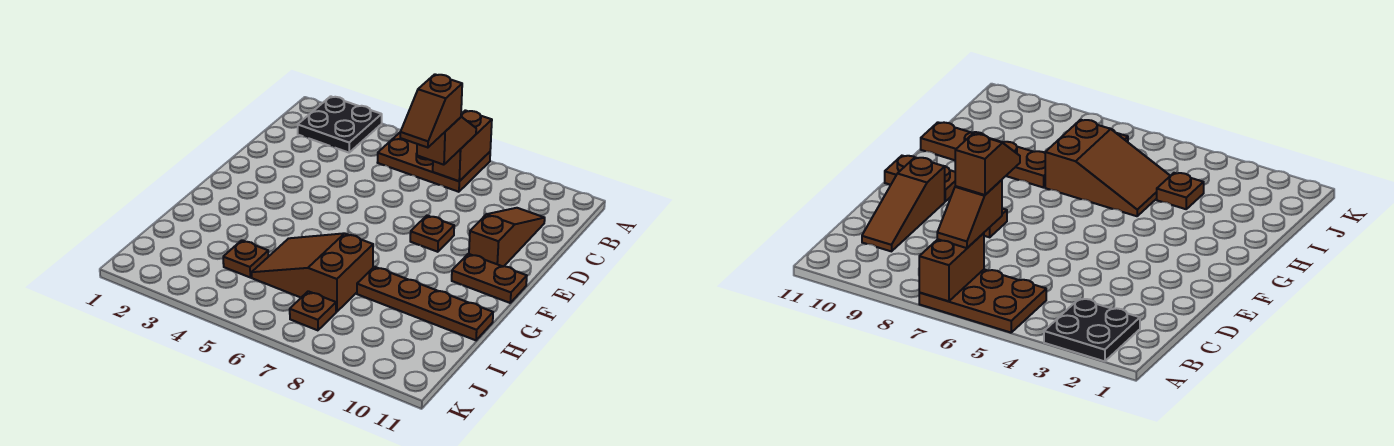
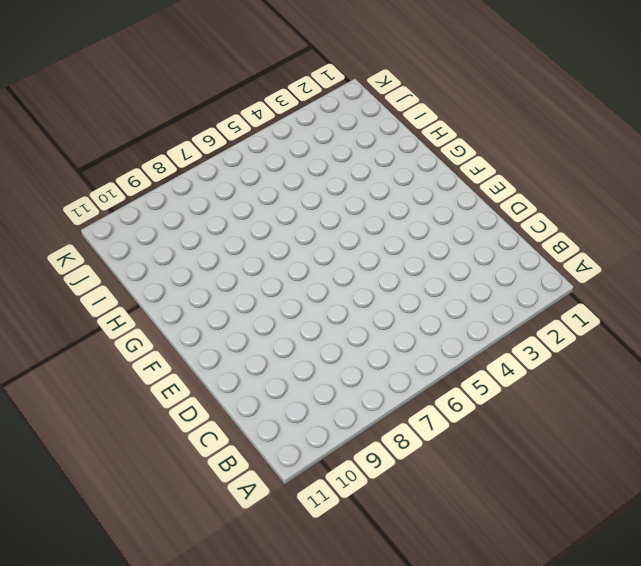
none -> black 2x2 plate [298,96,382,153]
none -> brown 2x3 plate [377,133,490,192]
none -> brown 1x3 slope [469,208,545,267]

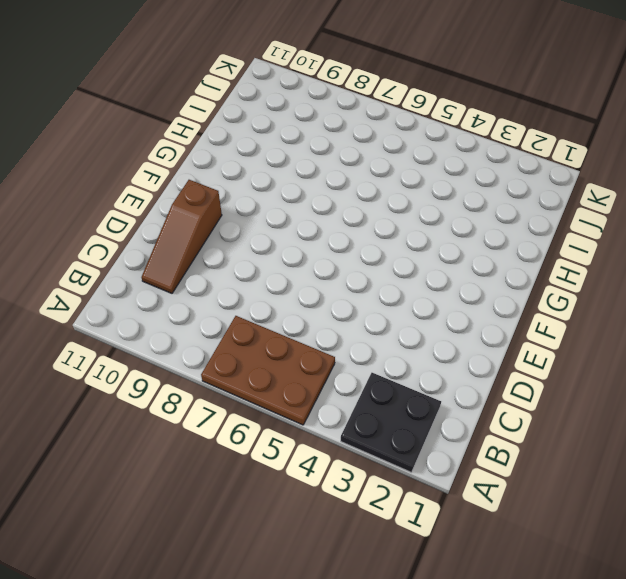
none -> brown 1x1 plate [410,216,454,252]
none -> brown 1x2 plate [452,254,527,303]
none -> brown 2x3 slope [252,233,373,312]

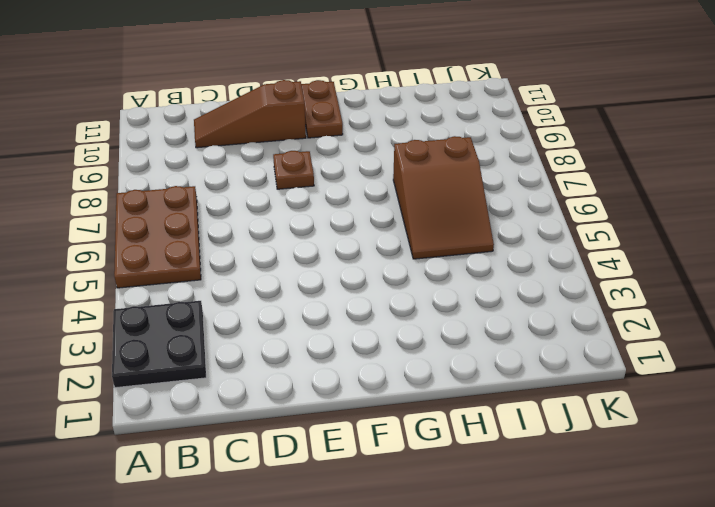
none -> brown 1x4 plate [357,267,493,340]
none -> brown 1x1 plate [223,240,268,277]
none -> brown 1x1 plate [290,291,336,330]

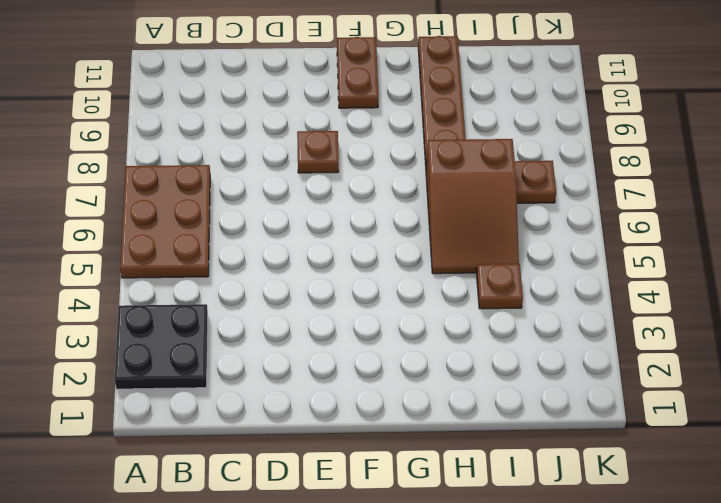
none -> brown 1x3 slope [469,208,545,267]
none -> brown 1x2 brick [433,110,492,181]
none -> brown 1x2 slope [417,117,476,165]

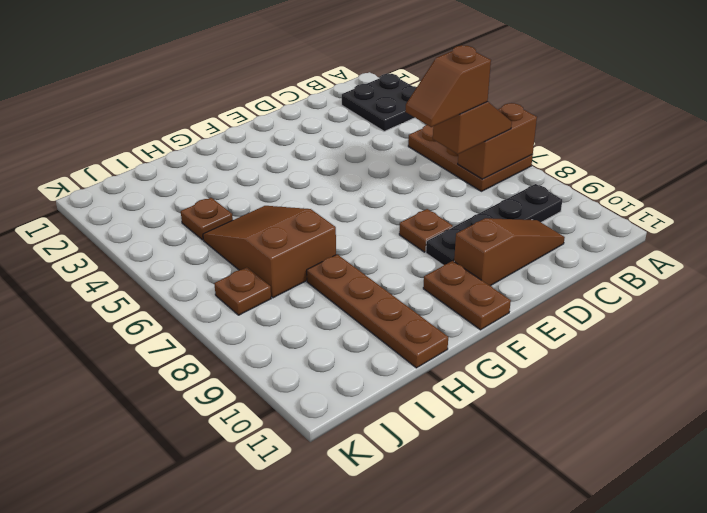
black 1x4 plate [426,184,562,265] -> none

